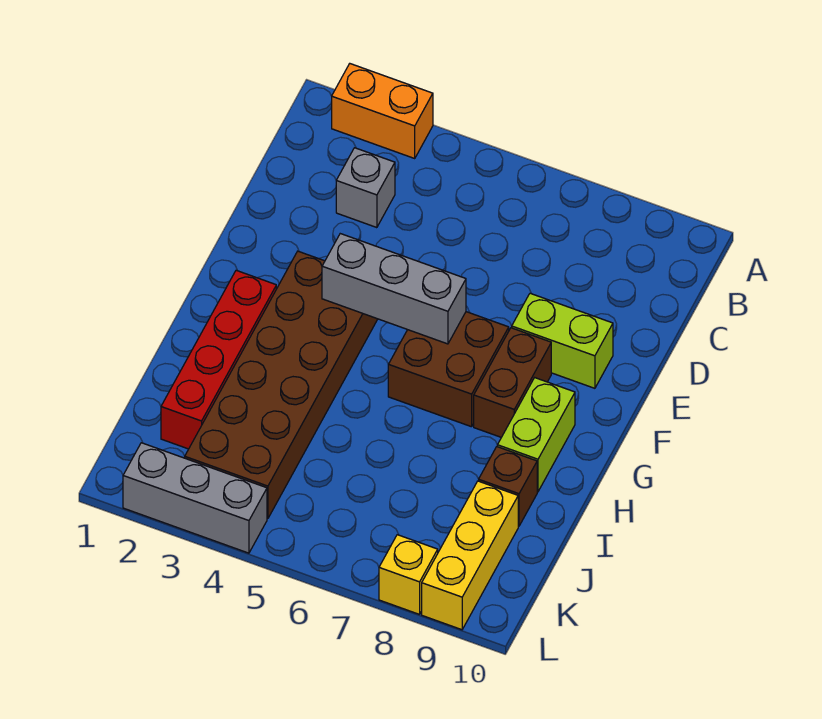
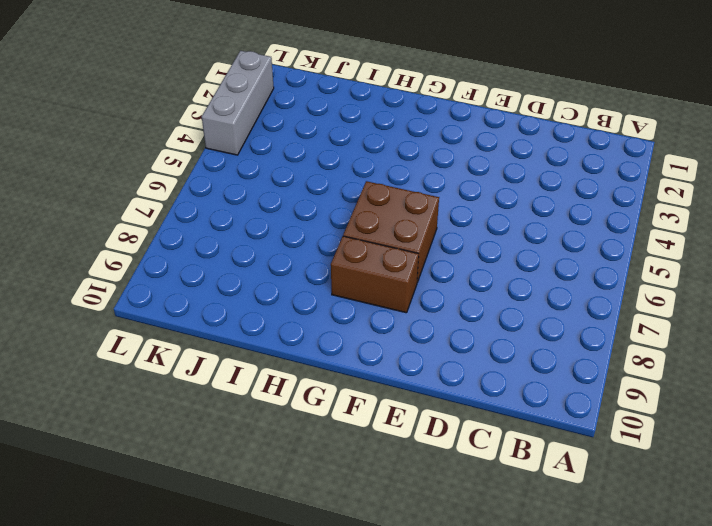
none -> orange 1x2 brick [332,64,433,158]
none -> grey 1x1 brick [336,148,395,228]
none -> lime 1x2 brick [512,293,613,388]

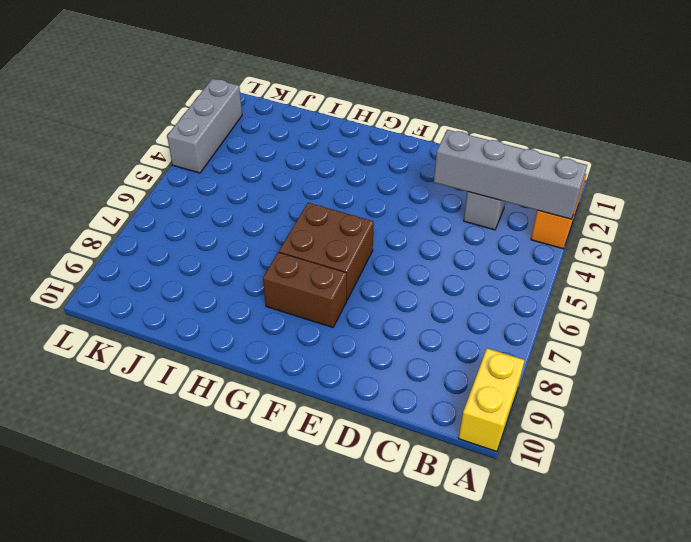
grey 1x4 brick [434,130,587,219] -> none
yellow 1x2 brick [459,348,525,452] -> none
none -> lime 1x2 brick [512,293,613,388]
none -> brown 2x6 brick [185,251,378,519]
none -> red 1x4 brick [161,270,276,449]

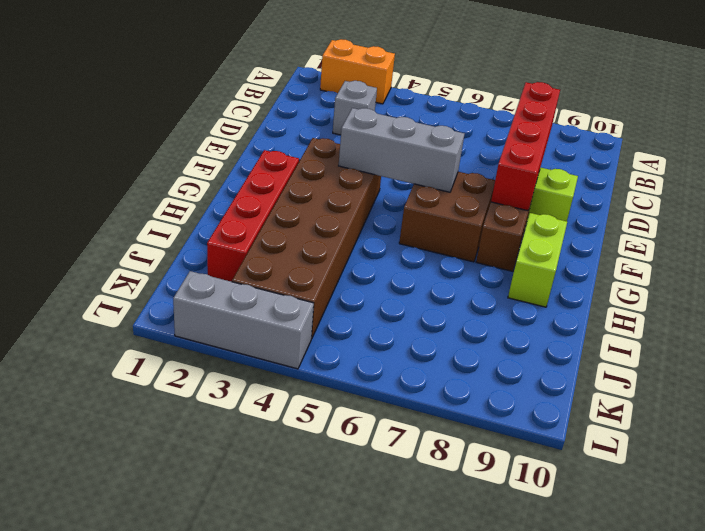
red 1x4 brick [491,82,560,211] -> none
none -> brown 1x1 brick [479,447,537,526]
none -> yellow 1x3 brick [422,481,518,630]
none -> yellow 1x1 brick [379,535,438,614]

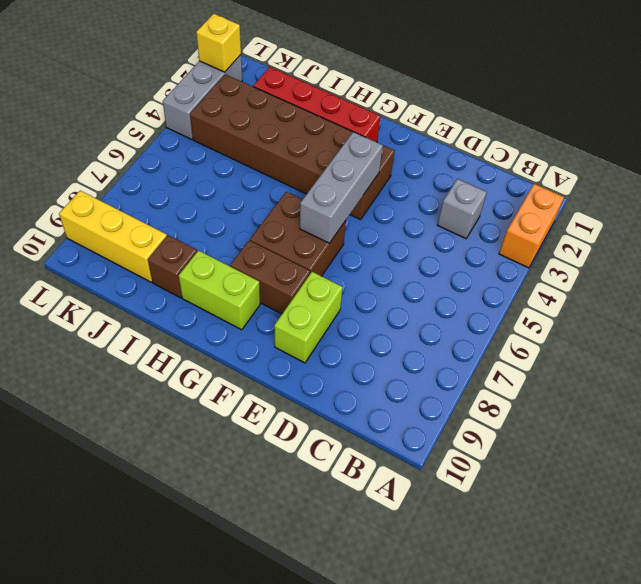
yellow 1x1 brick [196,14,241,72] -> yellow 1x1 brick moved to [379,535,438,614]

